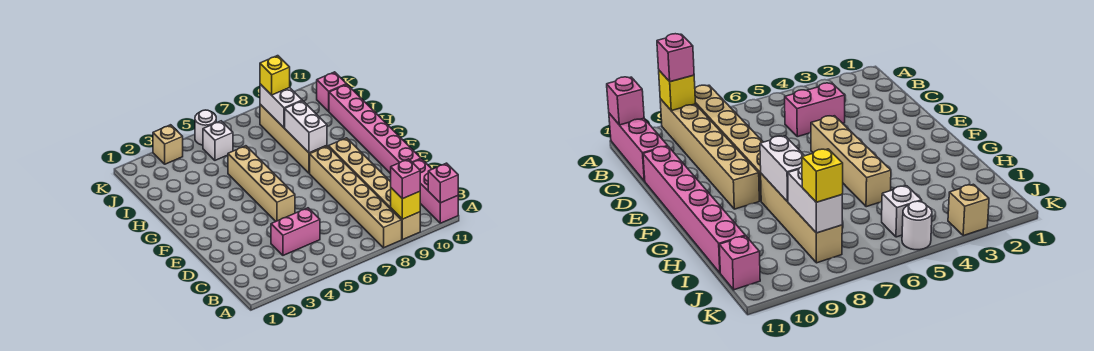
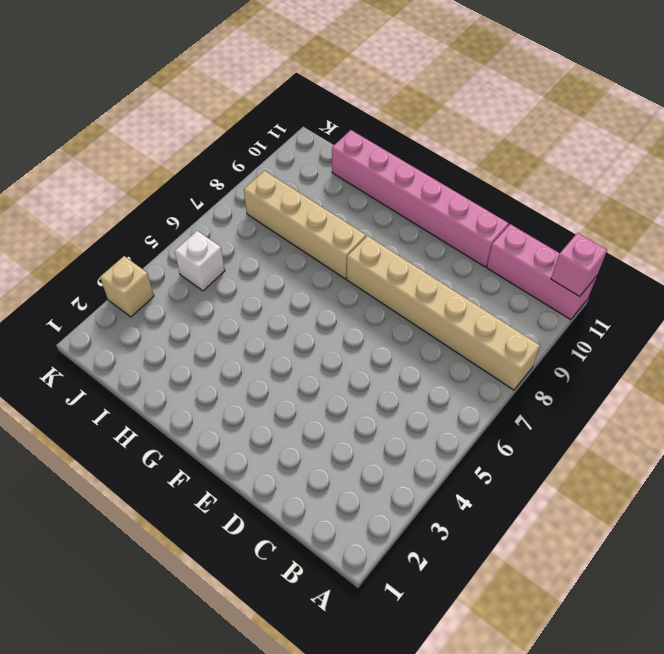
none -> tan 1x6 brick [329,138,420,240]
none -> pink 1x2 brick [271,208,320,255]
none -> tan 1x4 brick [228,146,295,221]

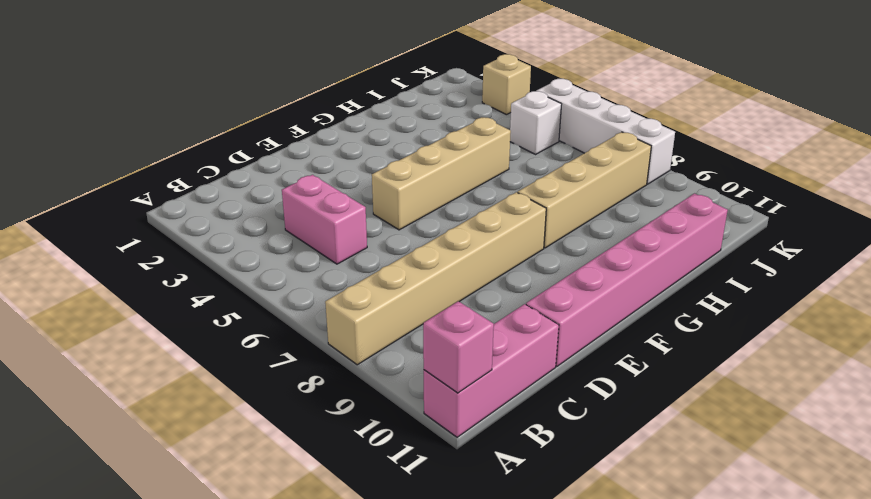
white 1x4 brick [537,79,675,184] -> white 1x1 round brick [195,110,216,145]
none -> tan 1x6 brick [329,138,420,240]
none -> pink 1x1 brick [317,72,347,111]
none -> yellow 1x1 brick [391,188,420,219]

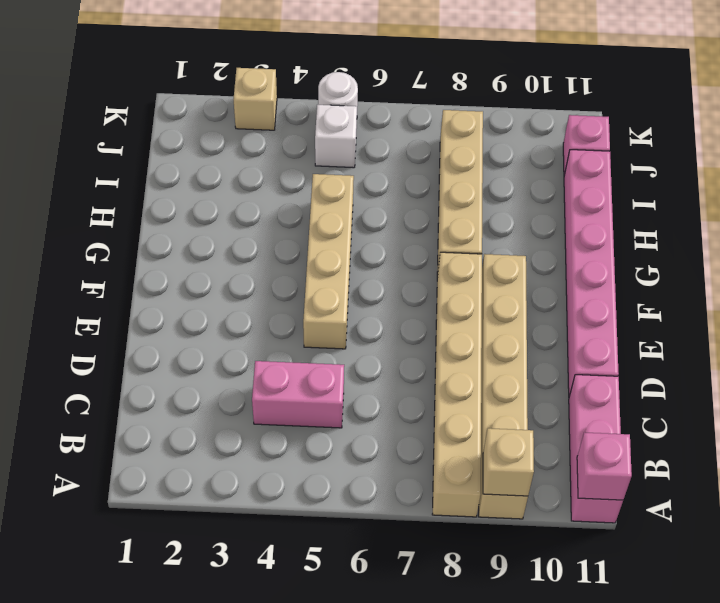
tan 1x1 brick [483,428,534,496] -> yellow 1x1 brick [391,188,420,219]
none -> white 1x2 brick [285,101,327,153]
none -> white 1x2 brick [260,84,302,128]
none -> pink 1x1 brick [391,159,420,199]

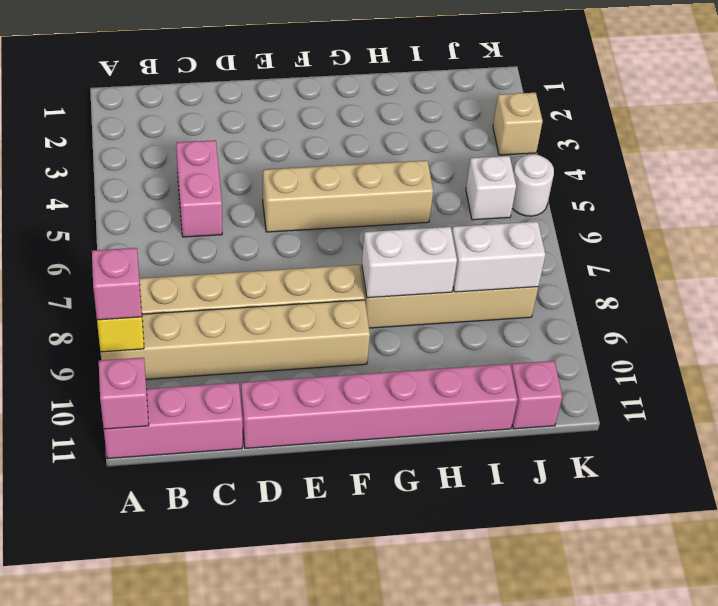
none -> yellow 1x1 brick [260,56,290,95]

